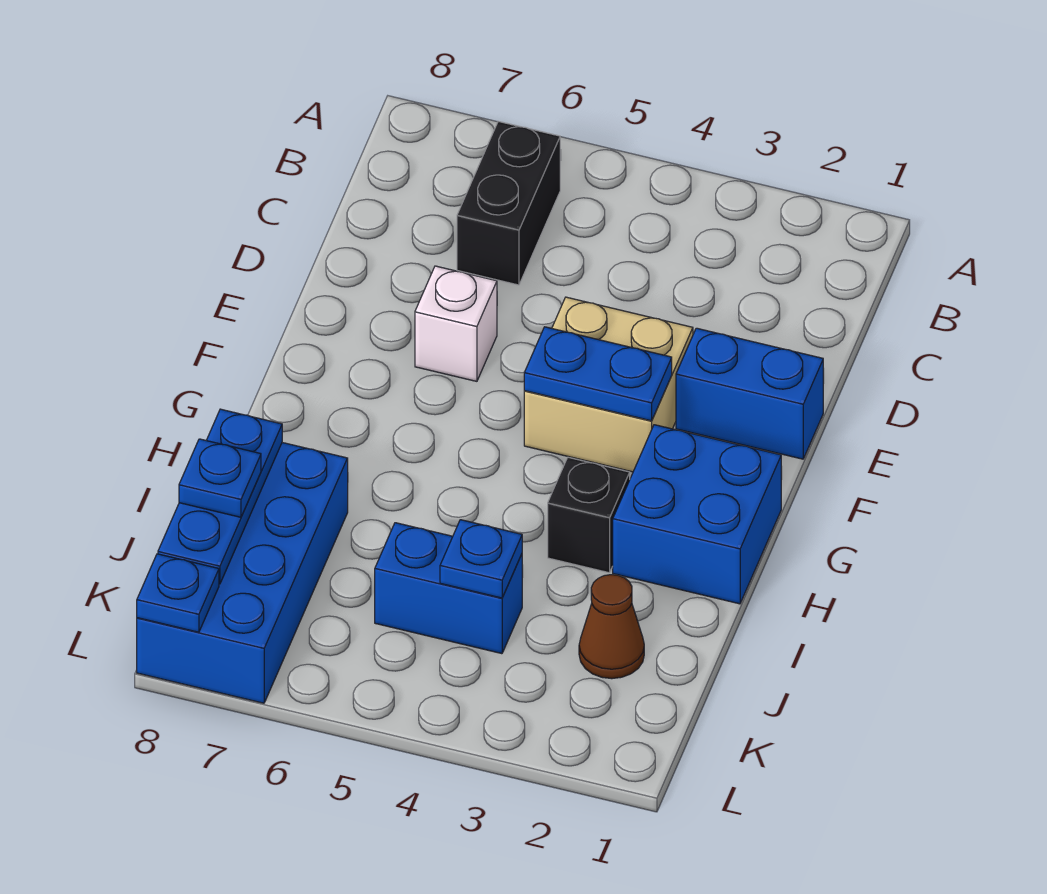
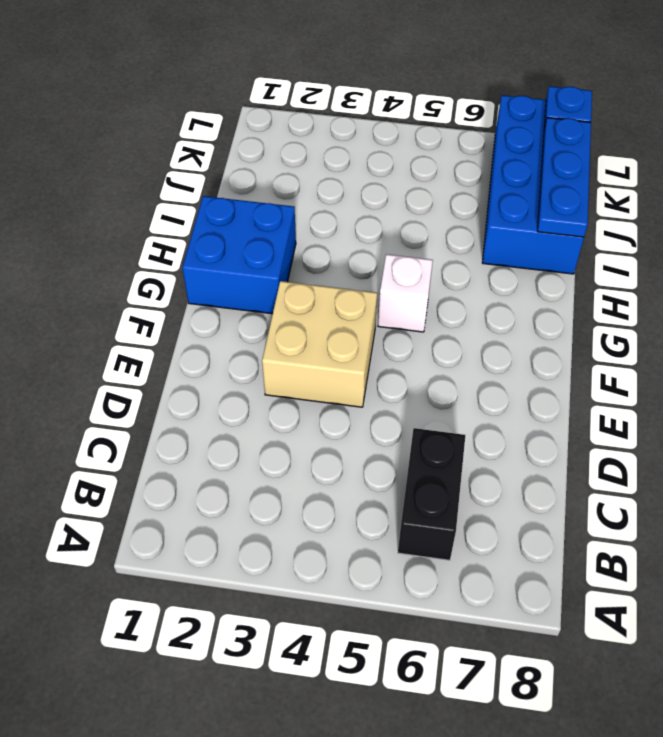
white 1x1 brick [378,254,433,332] -> white 1x1 brick moved to [415,266,497,381]
none -> blue 1x2 brick [676,328,823,459]
none -> black 1x1 brick [548,457,630,573]
none -> brown 1x1 cone [579,575,644,679]

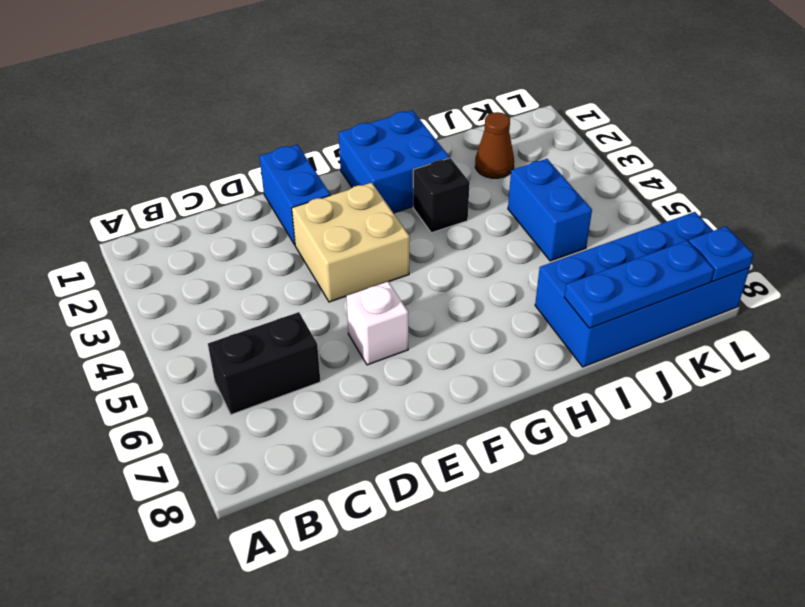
none -> blue 1x2 plate [524,327,672,421]
none -> blue 1x1 plate [440,520,522,598]
none -> blue 1x1 plate [179,439,261,517]

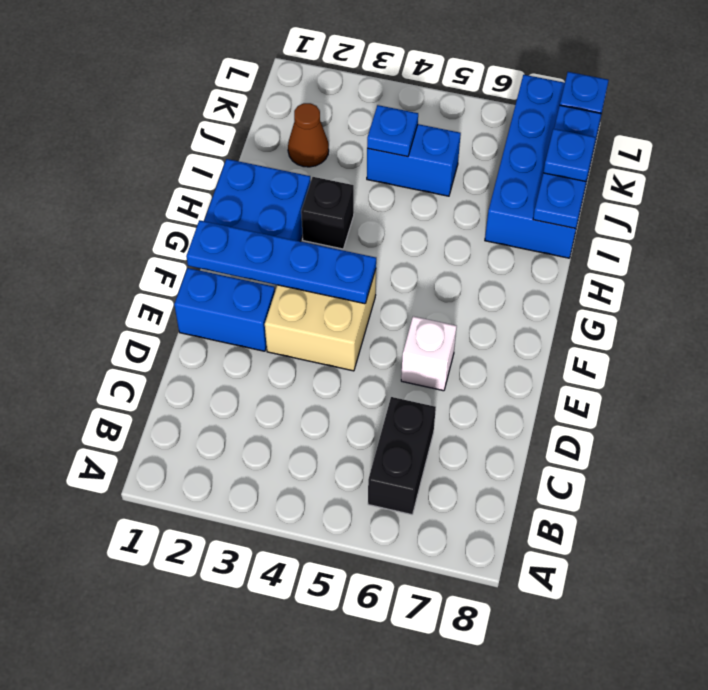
blue 1x4 plate [186,220,376,304] -> blue 1x2 plate [524,327,672,421]

